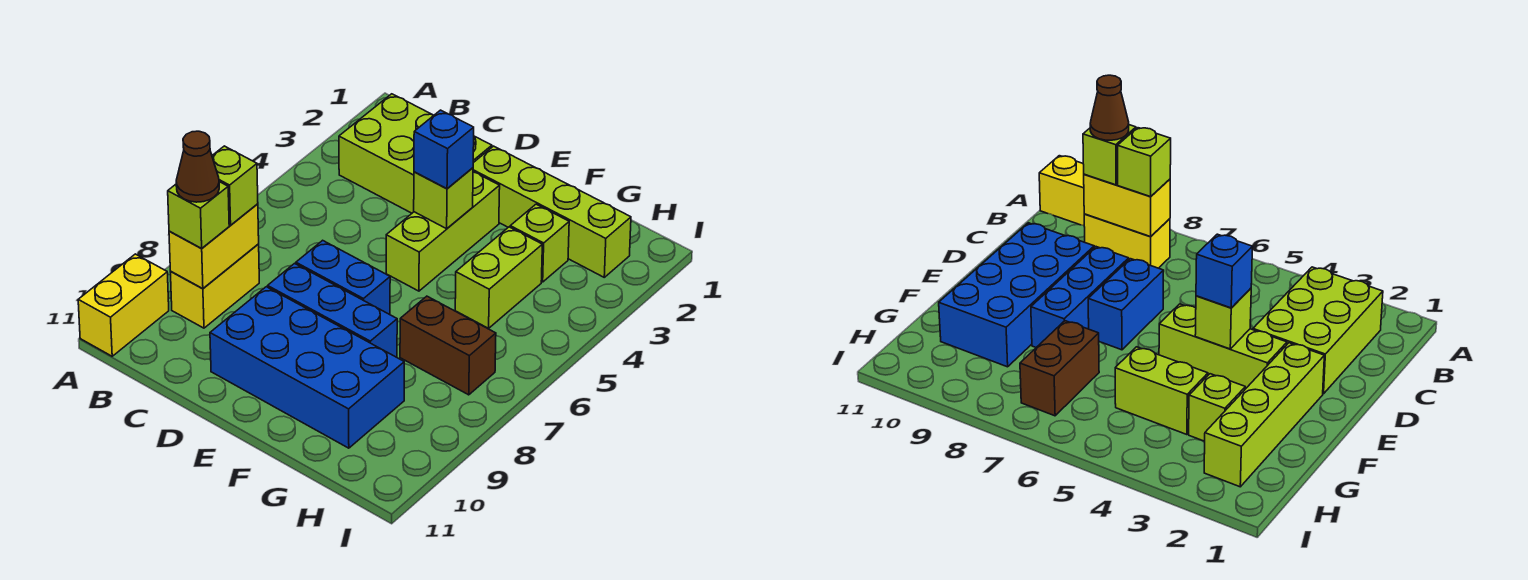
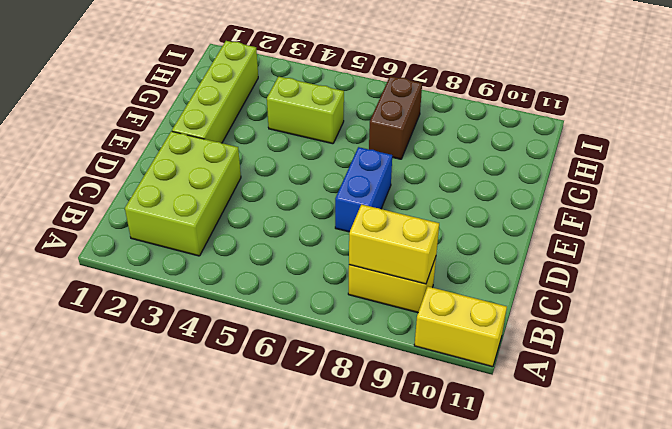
none -> blue 1x3 brick [268,263,397,357]
none -> blue 2x4 brick [210,287,404,448]
none -> lime 1x3 brick [386,172,500,291]

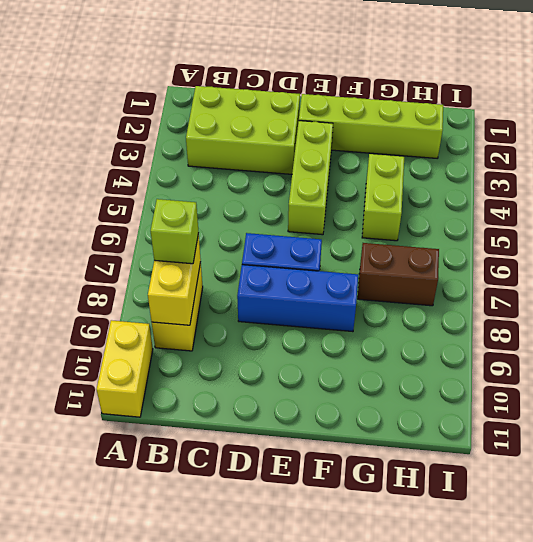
none -> blue 2x4 brick [210,287,404,448]
none -> lime 1x1 brick [510,204,569,282]
none -> lime 1x1 brick [414,168,473,229]

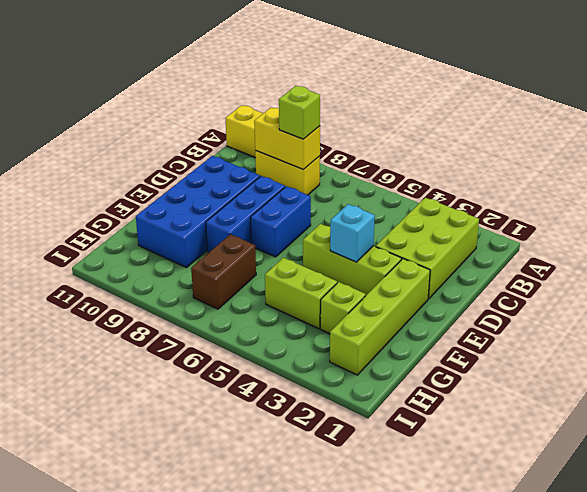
cyan 1x1 brick [330,204,375,262] -> lime 1x1 brick [414,168,473,229]
none -> lime 1x1 brick [168,182,229,249]
none -> blue 1x1 brick [414,110,474,189]
none -> brown 1x1 cone [176,131,219,202]

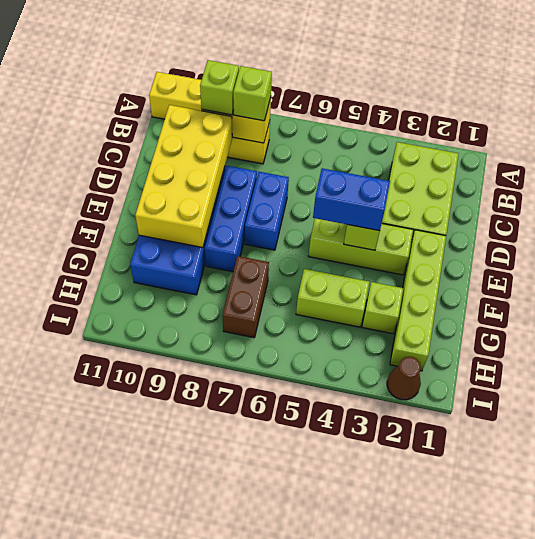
yellow 2x4 brick [135,105,232,247] -> none
blue 1x2 brick [313,168,390,231] -> blue 1x1 brick [414,110,474,189]
brown 1x1 cone [387,357,421,400] -> brown 1x1 cone moved to [176,131,219,202]

